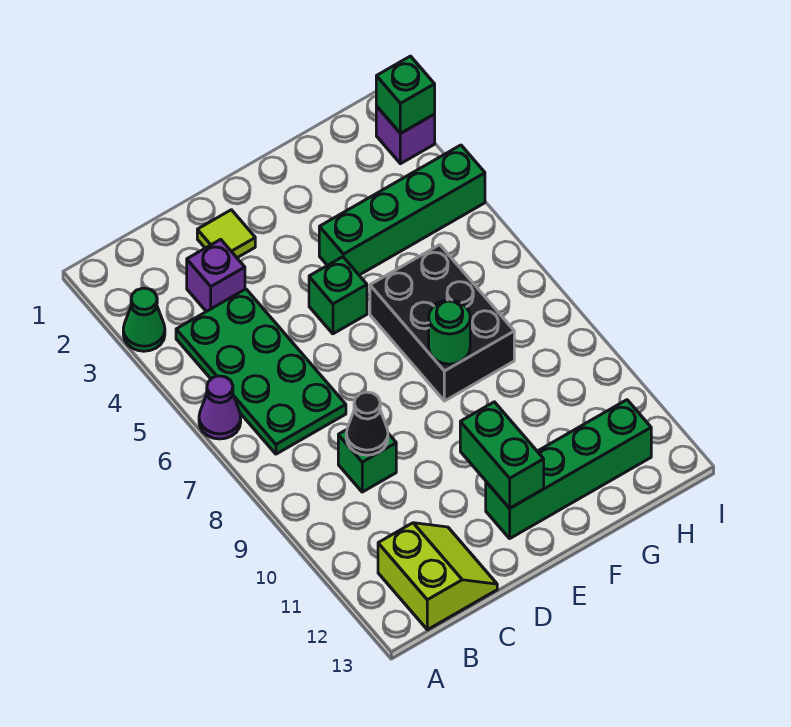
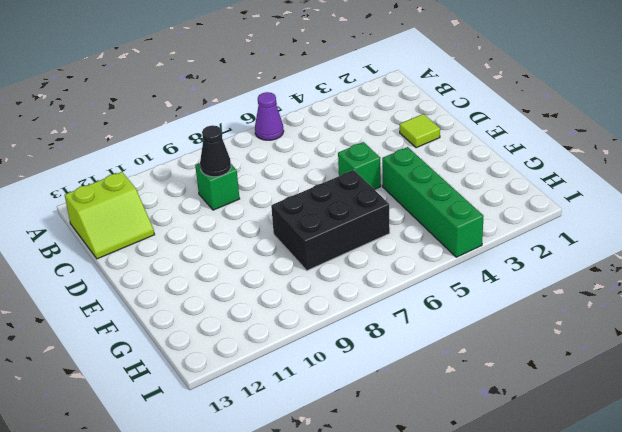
none -> green 1x1 cone [123,288,165,351]
none -> green 2x4 plate [176,289,346,454]
none -> purple 1x1 brick [187,239,245,312]

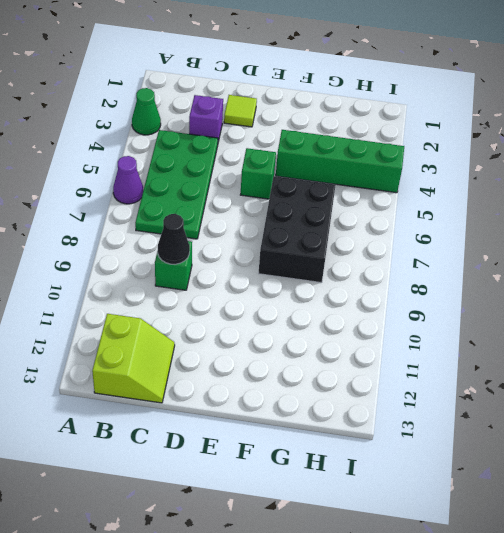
none -> green 1x4 brick [486,400,651,538]
none -> purple 1x1 brick [376,106,435,164]
none -> green 1x2 brick [460,402,544,508]

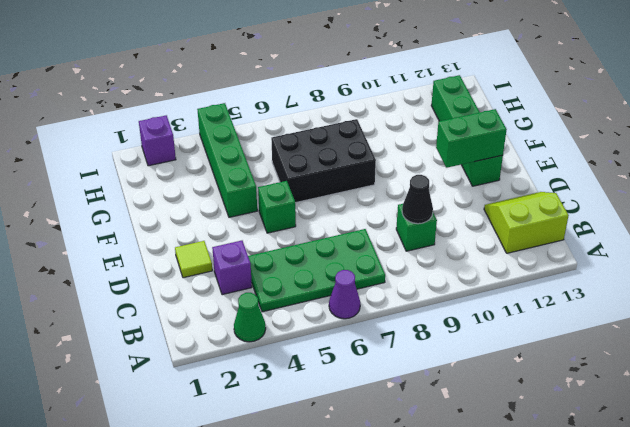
none -> green 1x1 round brick [429,300,470,364]
none -> green 1x1 brick [376,56,435,134]

